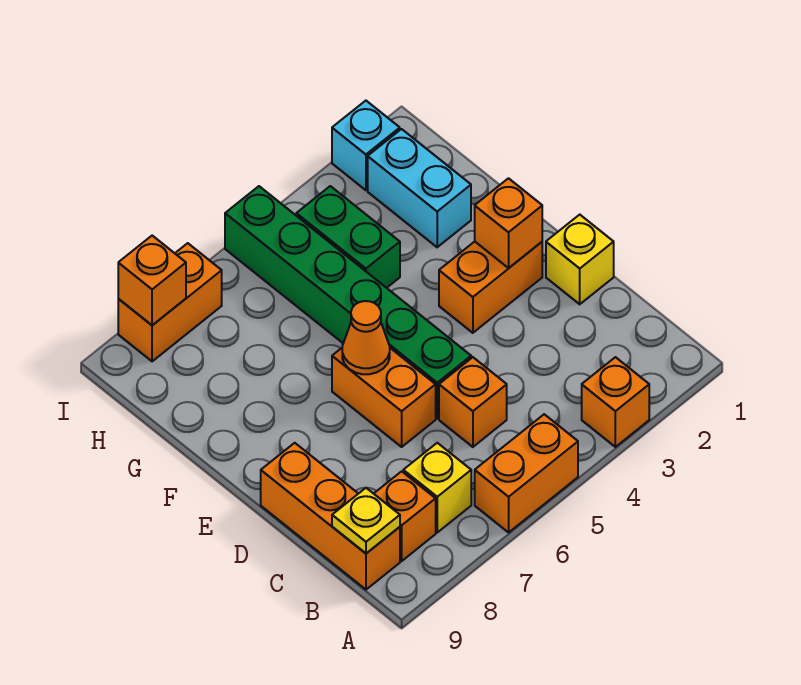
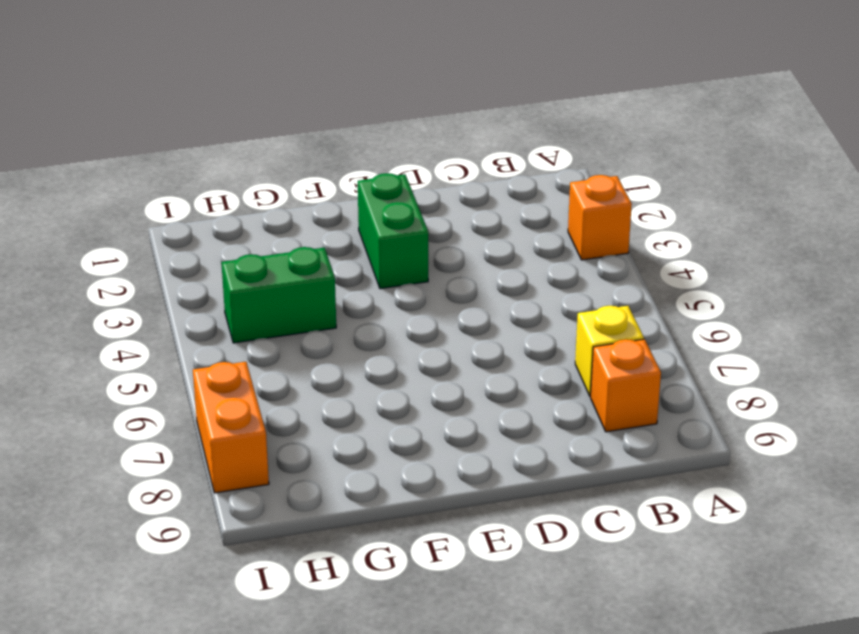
green 1x2 brick [358,173,428,289] -> orange 1x2 brick [439,242,542,333]
none -> orange 1x2 brick [475,414,578,532]
none -> orange 1x3 brick [261,443,400,590]
none -> orange 1x1 brick [439,357,507,447]

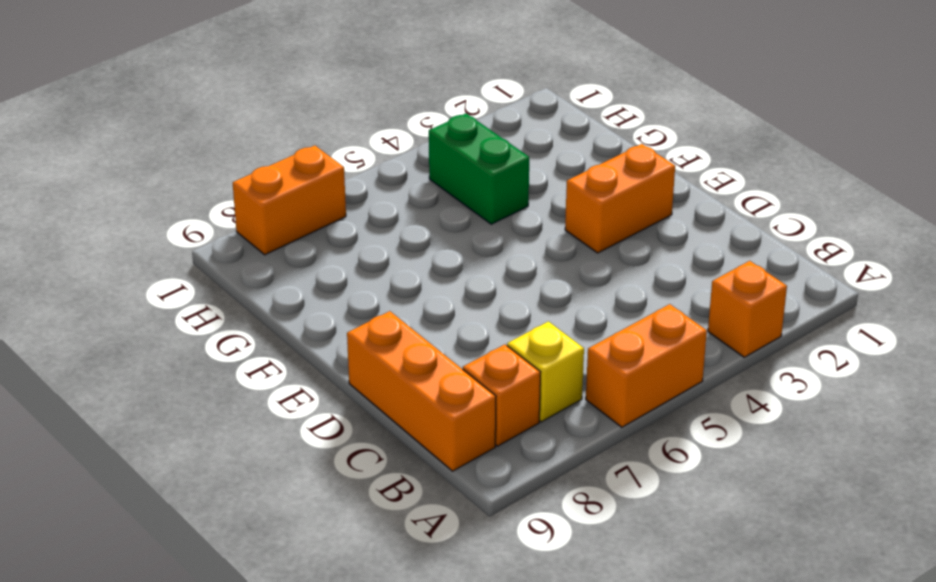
none -> orange 1x1 brick [439,357,507,447]
none -> yellow 1x1 brick [546,215,614,304]
none -> green 1x6 brick [225,186,471,418]

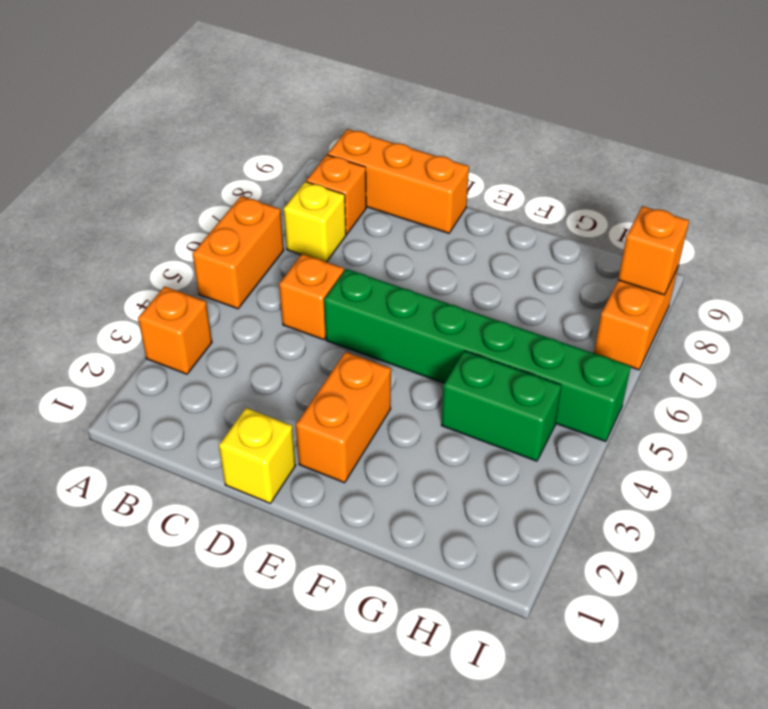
none -> orange 1x2 brick [332,348,436,447]
none -> cyan 1x2 brick [368,129,471,247]
none -> cyan 1x1 brick [332,101,400,190]

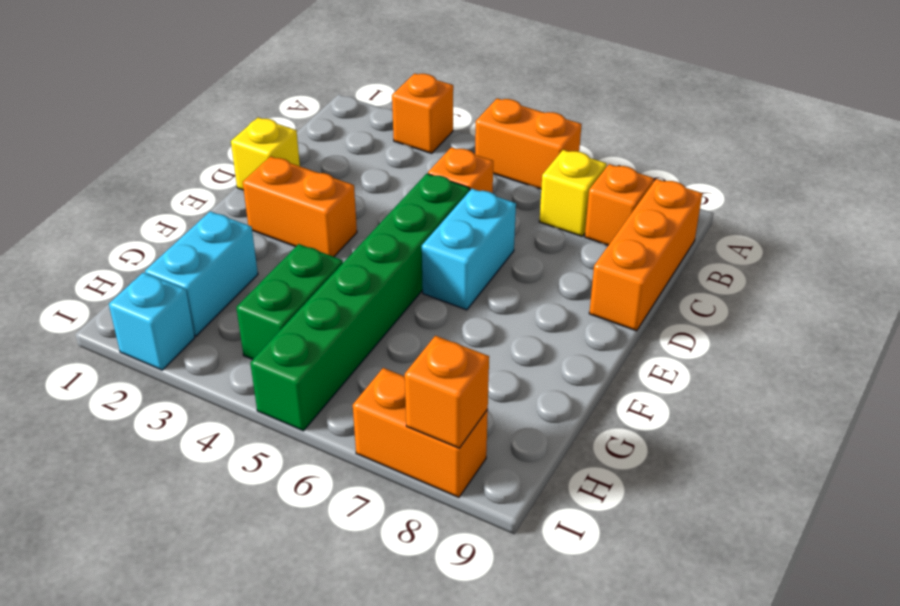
cyan 1x2 brick [422,189,516,310] -> orange 1x2 brick [332,348,436,447]
none -> yellow 1x1 plate [332,488,400,553]
none -> orange 1x1 brick [475,178,542,268]
none -> orange 1x1 cone [342,301,390,374]

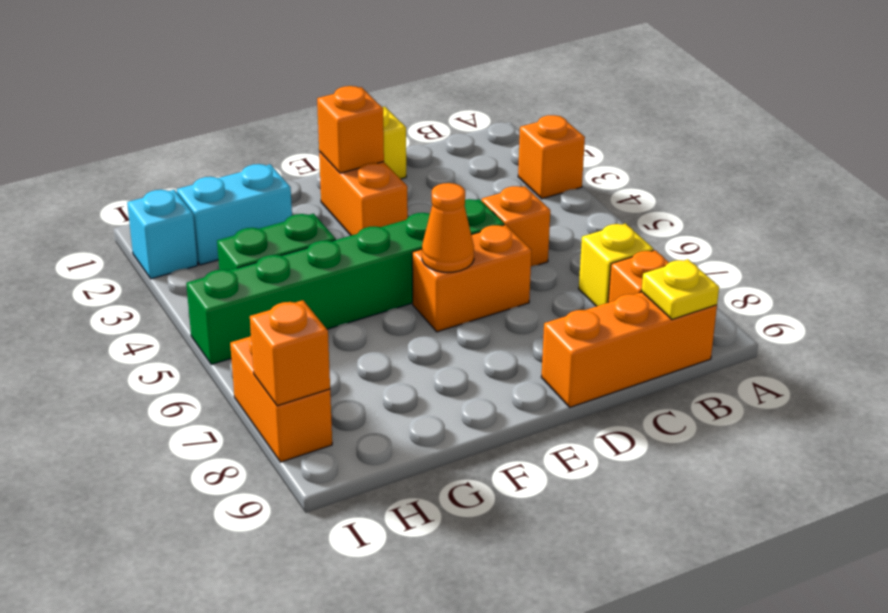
none -> orange 1x2 brick [475,414,578,532]

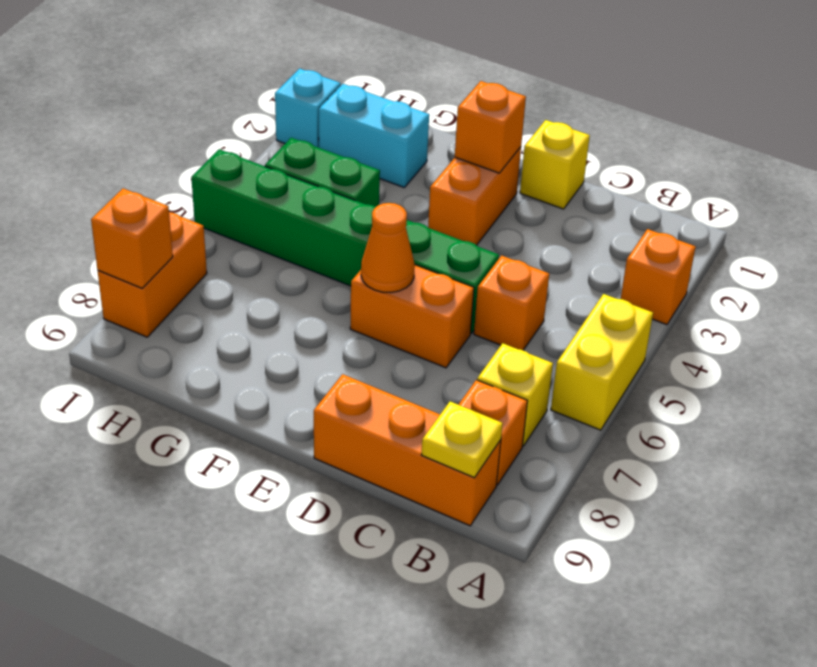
yellow 1x2 brick [551,294,653,430] -> orange 1x2 brick [475,414,578,532]

